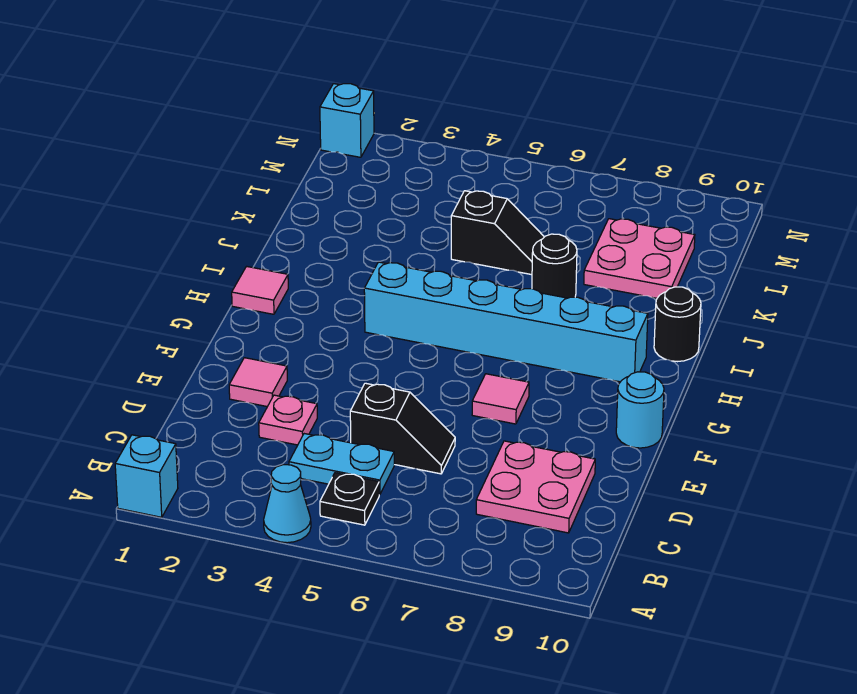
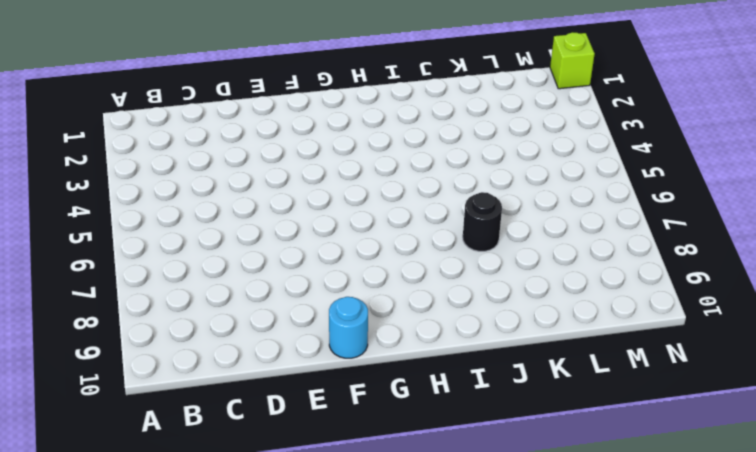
lime 1x1 brick [550,32,595,89] -> cyan 1x1 brick [320,84,374,157]
none -> cyan 1x1 brick [115,435,178,517]
none -> cyan 1x1 cone [264,465,311,543]
none -> black 1x1 plate [320,473,379,525]

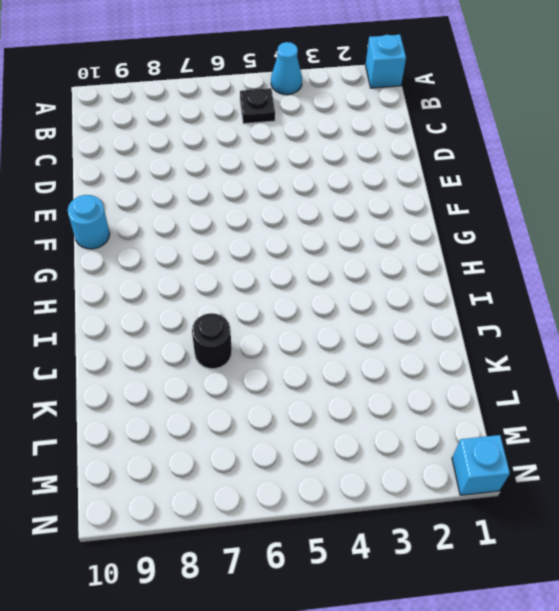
none -> cyan 1x2 plate [289,434,394,495]
none -> pink 2x2 plate [476,441,595,533]
none -> pink 1x1 plate [259,395,317,445]

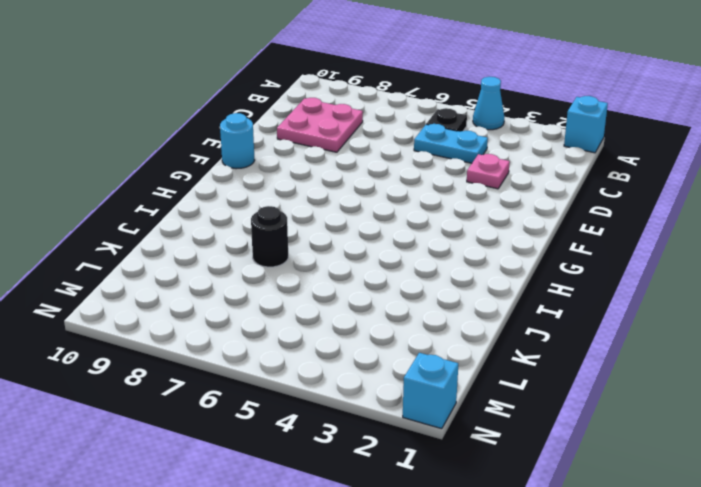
none -> black 1x2 slope [350,383,455,474]
none -> pink 1x1 tile [229,358,287,407]
none -> pink 1x1 tile [472,374,529,424]

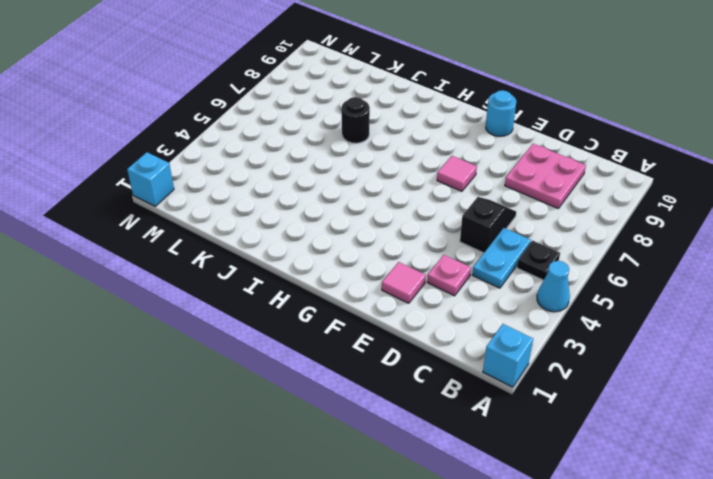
none -> pink 1x1 tile [232,266,288,314]
none -> cyan 1x6 brick [364,262,648,382]
none -> black 1x1 round brick [654,287,701,362]

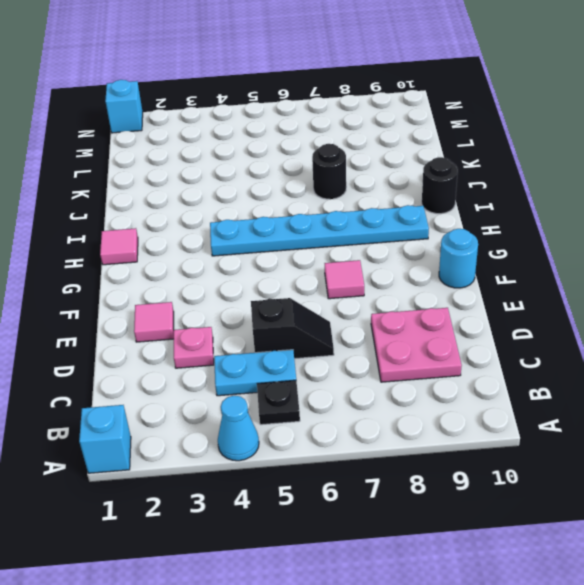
cyan 1x6 plate [210,205,429,256] -> cyan 1x6 brick [364,262,648,382]
none -> black 1x2 slope [451,191,544,275]
none -> pink 2x2 plate [584,219,695,298]

